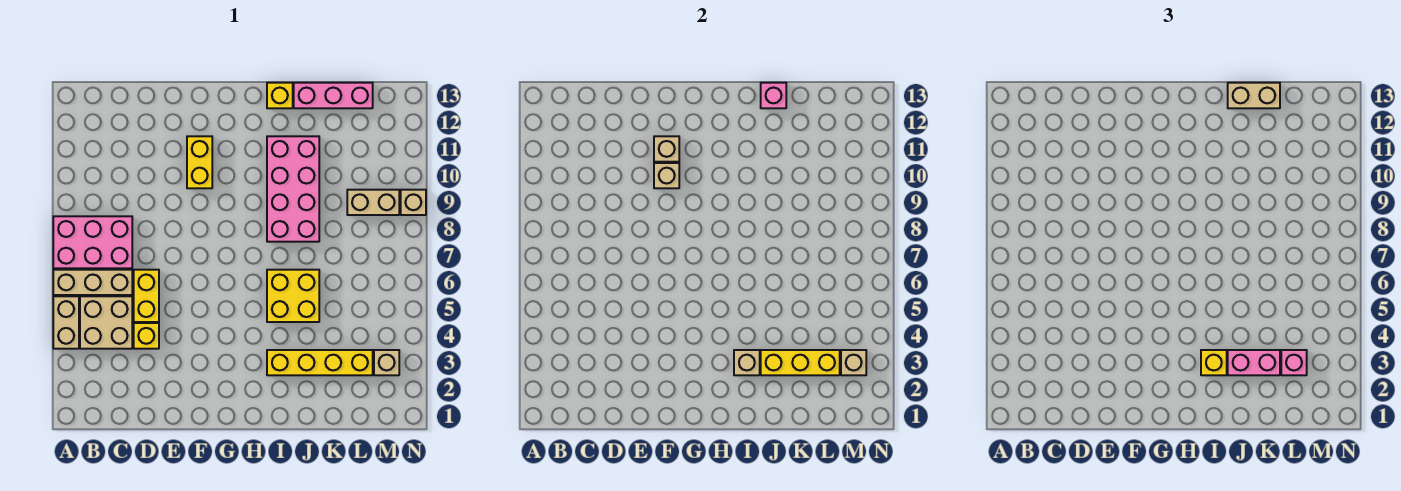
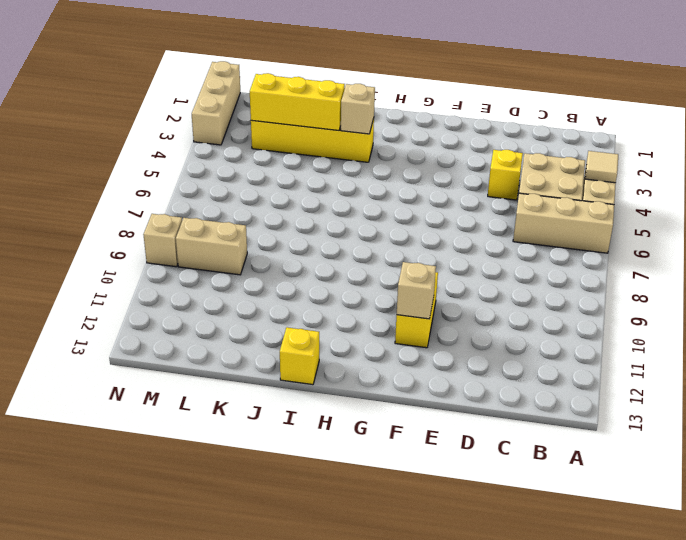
tan 1x1 tile [585,151,618,183] -> none
tan 1x3 brick [192,61,240,145] -> none
none -> pink 2x3 brick [53,216,132,268]
none -> yellow 1x2 brick [134,270,159,322]
none -> yellow 2x2 brick [267,270,319,322]

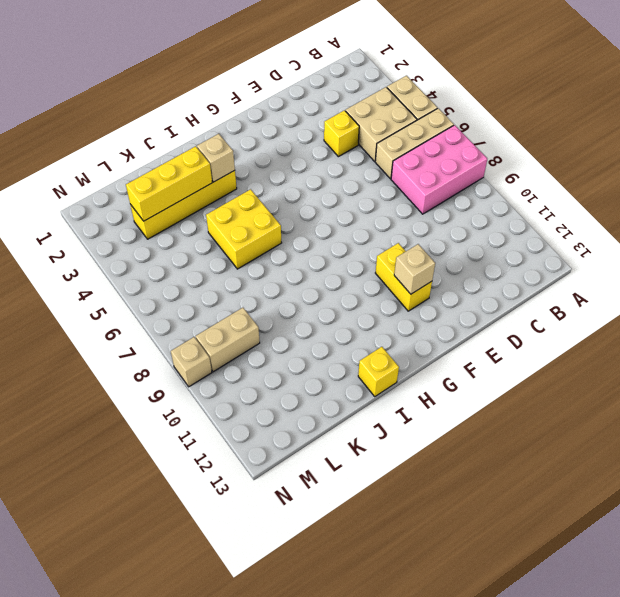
none -> yellow 1x2 brick [134,270,159,322]
none -> pink 2x4 brick [267,136,319,242]
none -> pink 1x3 brick [294,83,373,108]

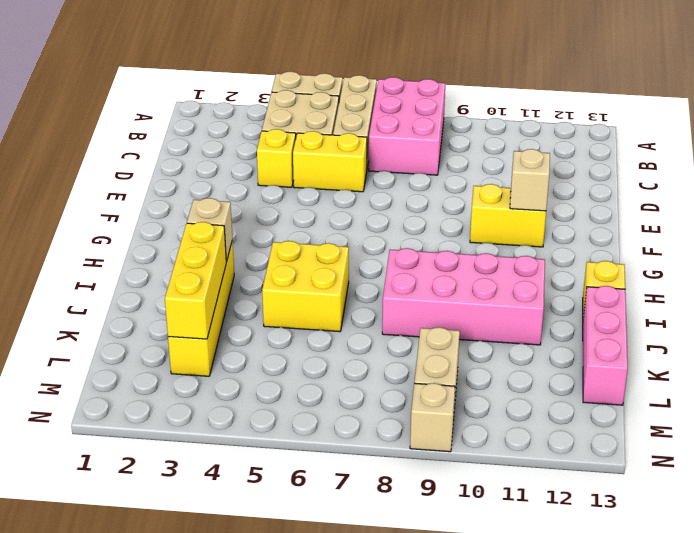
none -> tan 1x1 brick [374,350,399,375]
none -> tan 1x1 brick [654,163,679,188]
none -> pink 1x1 brick [761,83,786,108]

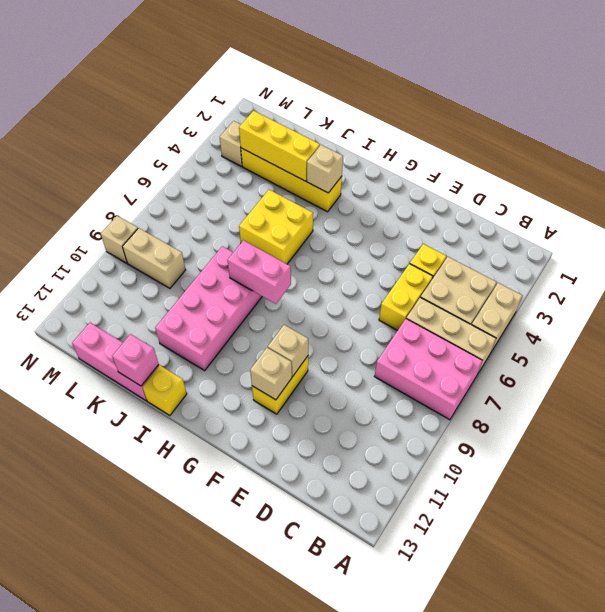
pink 1x2 brick [227,240,291,304] -> pink 1x2 brick moved to [1228,350,1280,375]
none -> tan 1x1 brick [841,350,866,375]
none -> yellow 1x1 brick [1201,350,1227,375]
none -> tan 1x2 brick [1228,83,1280,108]

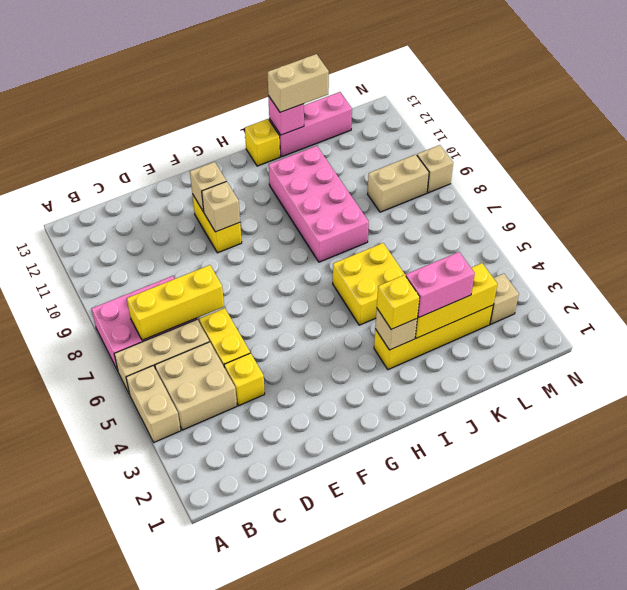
yellow 1x3 brick [127,265,224,340] -> none
none -> tan 1x1 brick [841,350,866,375]
none -> pink 1x1 brick [1281,350,1307,375]

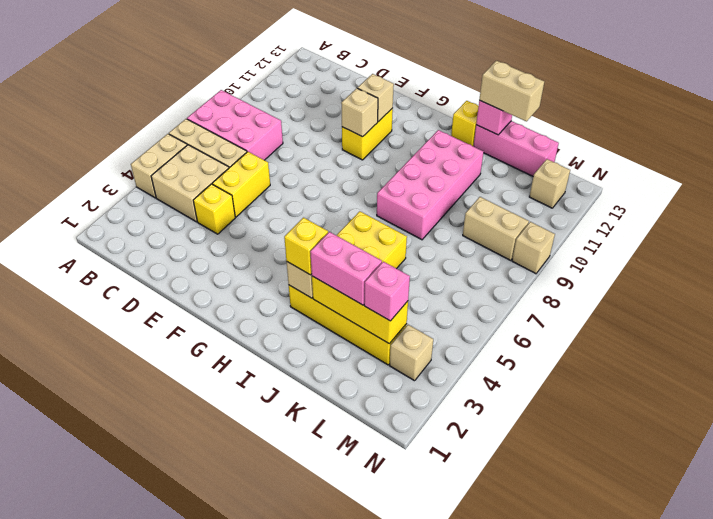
tan 1x1 brick [529,159,570,208] -> tan 1x1 brick moved to [841,350,866,375]

